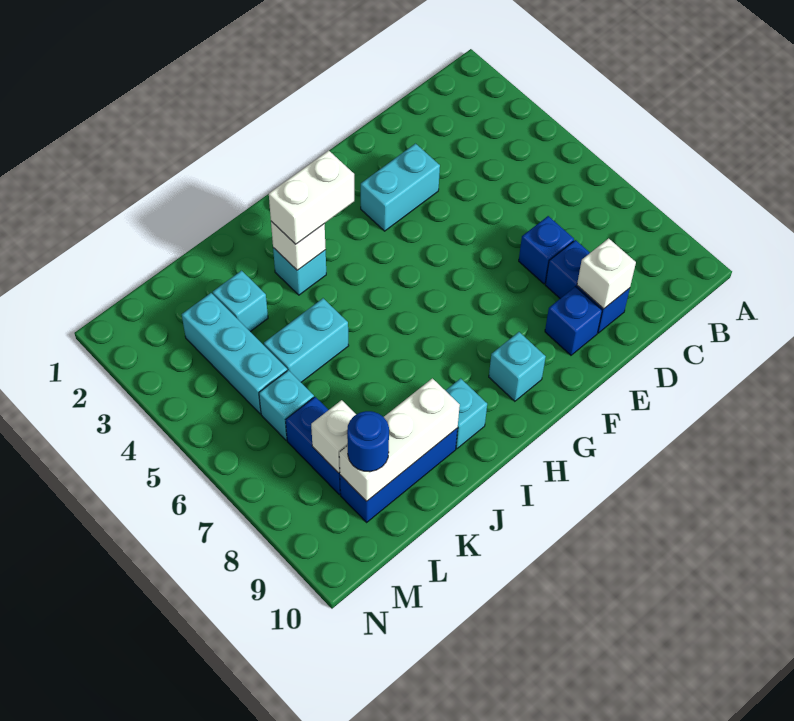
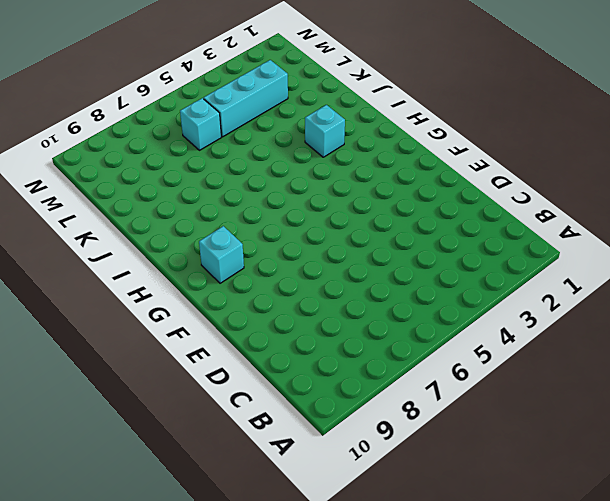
none -> blue 1x1 brick [519,216,574,284]
none -> blue 1x2 brick [545,240,630,333]
none -> cyan 1x2 brick [361,144,440,231]

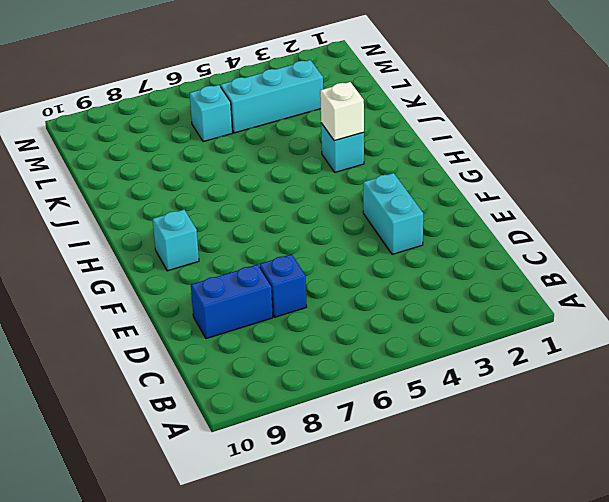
none -> blue 1x1 brick [545,287,602,355]
none -> cyan 1x1 brick [445,378,487,449]
none -> cyan 1x2 brick [264,298,349,382]

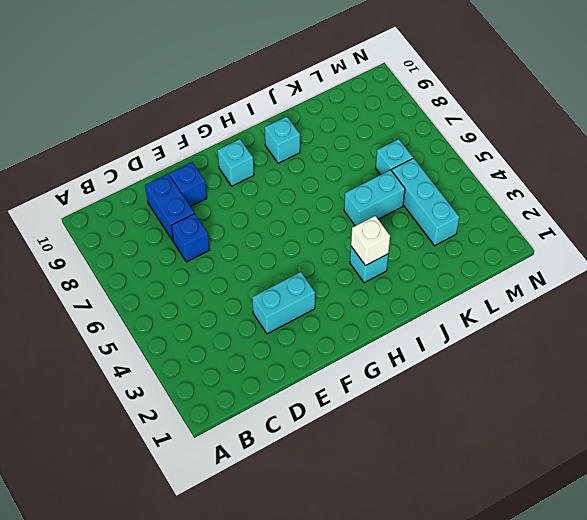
none -> blue 1x3 brick [340,428,458,522]
none -> cyan 1x1 brick [213,271,268,332]
none -> blue 1x2 brick [286,397,341,495]

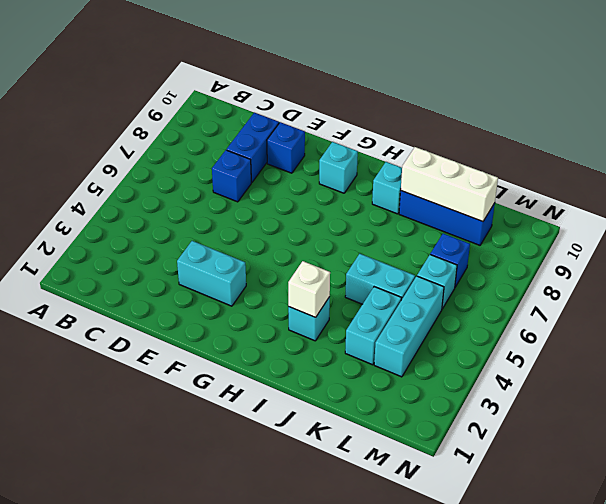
cyan 1x2 brick [345,287,401,365] -> cyan 1x1 brick [213,271,268,332]
blue 1x1 brick [430,234,470,287] -> blue 1x2 brick [286,397,341,495]
none -> white 1x1 brick [577,238,636,309]
none -> white 1x1 brick [311,400,356,473]
none -> white 1x2 brick [269,150,354,244]

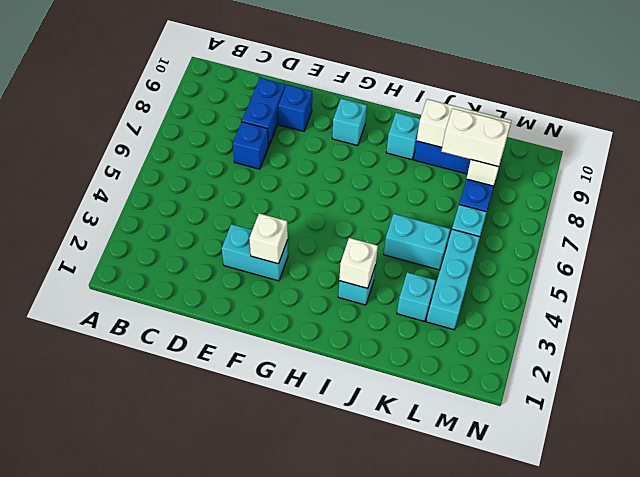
white 1x1 brick [249,213,288,264] -> white 1x1 brick moved to [577,238,636,309]
white 1x2 brick [441,108,511,167] -> white 1x2 brick moved to [269,150,354,244]
none -> blue 1x1 round brick [347,411,389,472]

